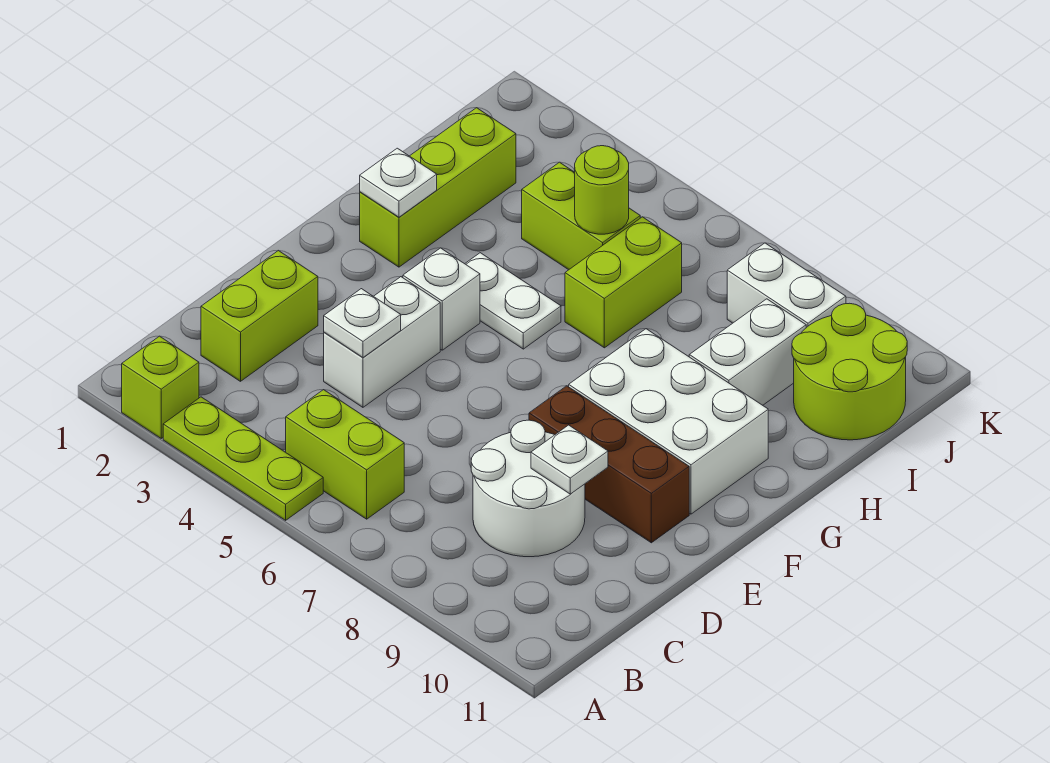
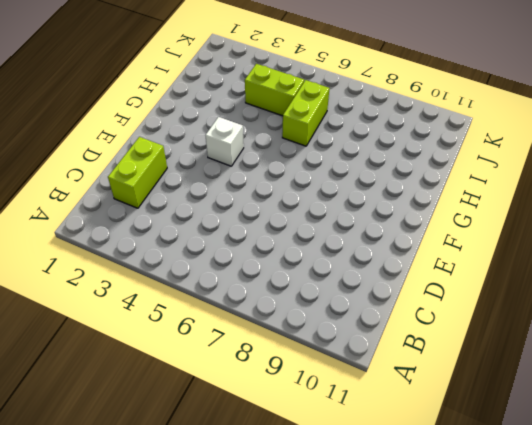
none -> lime 1x1 brick [122,336,199,438]
none -> lime 1x3 plate [163,397,323,520]
none -> lime 1x2 brick [286,390,404,519]

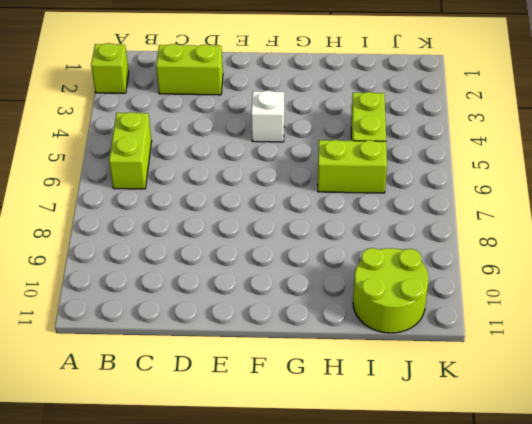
none -> lime 1x3 plate [163,397,323,520]
none -> white 2x2 round brick [471,420,585,557]
none -> white 1x2 brick [324,277,440,407]

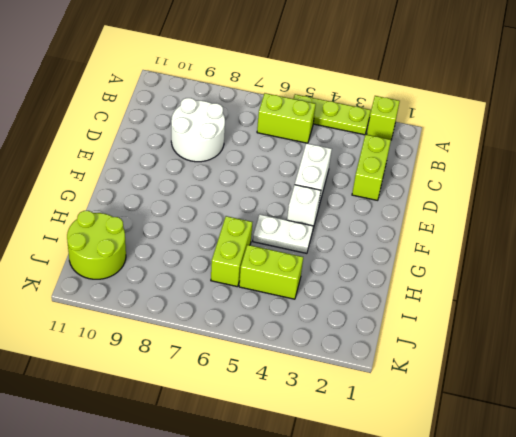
none -> brown 1x3 brick [529,386,689,543]
none -> white 2x3 brick [569,329,768,514]
none -> lime 1x3 brick [360,108,516,267]

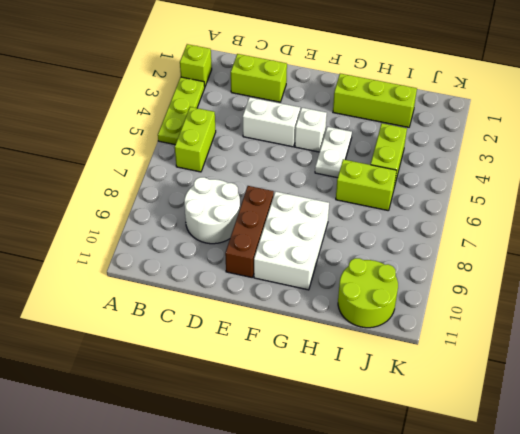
none -> white 1x2 brick [689,299,806,405]
none -> white 1x2 brick [727,243,846,328]
none -> white 1x1 plate [324,289,401,357]

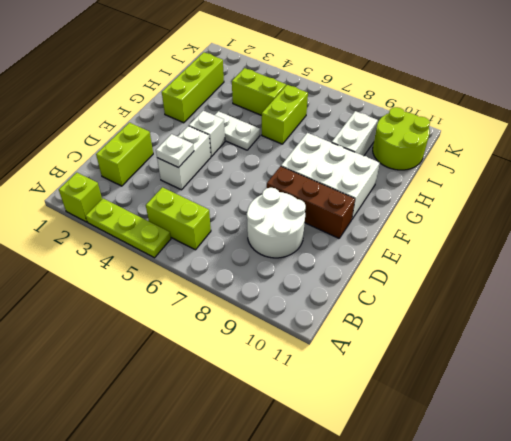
none -> white 1x2 brick [727,243,846,328]
none -> white 1x1 plate [531,425,608,494]
none -> white 1x1 plate [360,148,437,217]

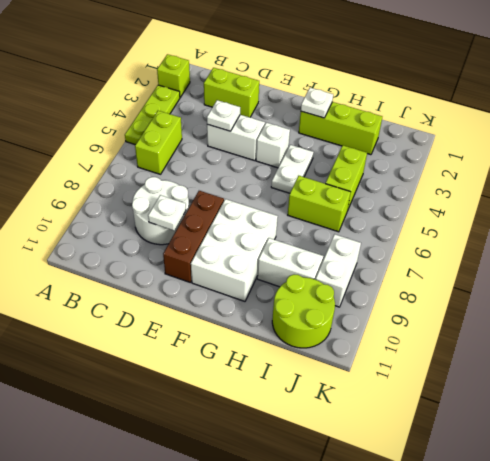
none -> lime 1x1 round brick [575,146,629,234]

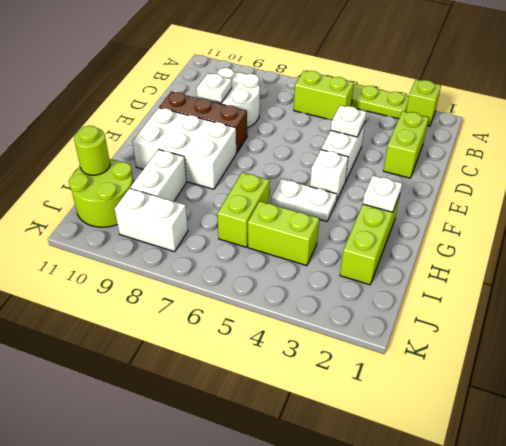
lime 1x1 round brick [74,126,110,175] -> lime 1x1 round brick moved to [575,146,629,234]

